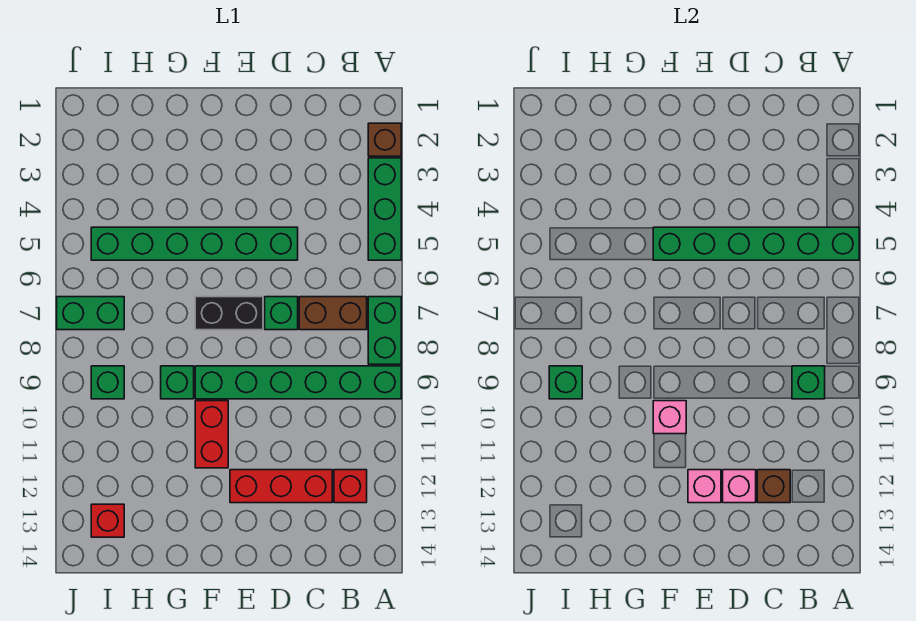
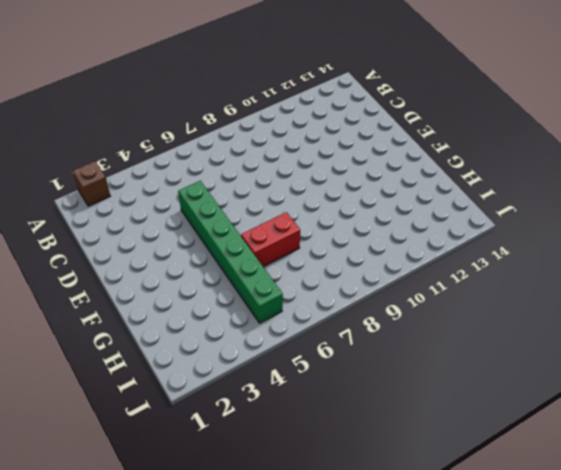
red 1x2 brick [241,212,300,267] -> red 1x2 brick moved to [195,401,228,468]
none -> green 1x3 brick [368,158,401,260]
none -> green 1x2 brick [368,297,401,364]
none -> green 1x6 brick [195,366,401,399]

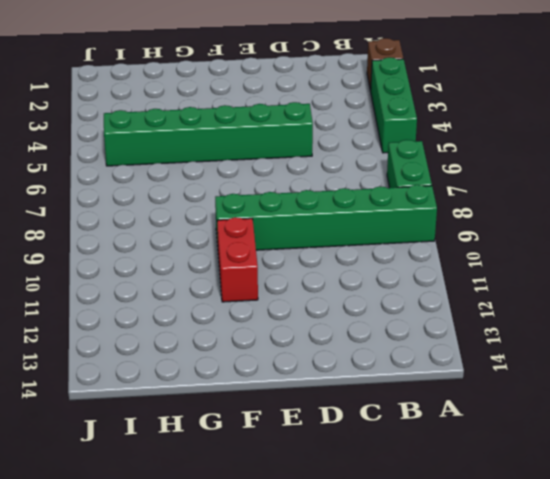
none -> brown 1x2 brick [299,297,367,330]
none -> red 1x1 brick [334,470,367,503]
none -> red 1x3 brick [230,470,332,503]

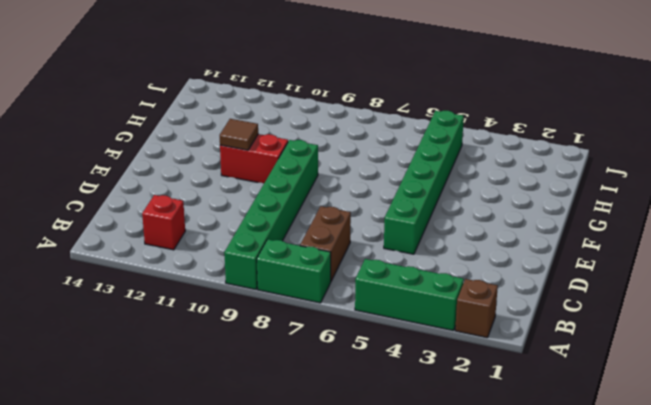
brown 1x1 tile [220,119,258,150] -> none
none -> red 1x3 brick [230,470,332,503]
none -> green 1x1 brick [265,297,298,330]
none -> black 1x2 brick [195,297,263,330]

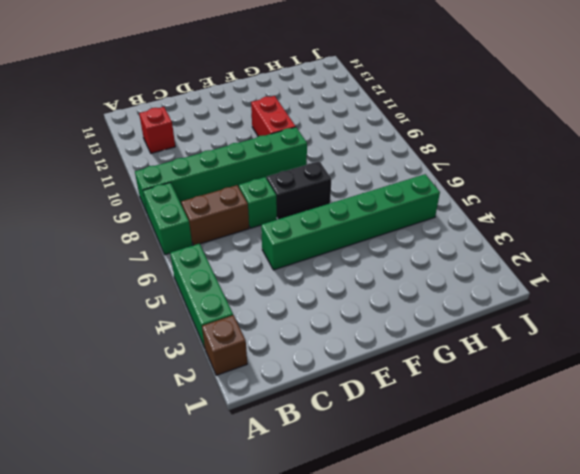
none -> red 1x3 brick [230,470,332,503]
none -> green 1x1 brick [161,366,194,399]
none -> green 1x2 brick [57,297,124,330]

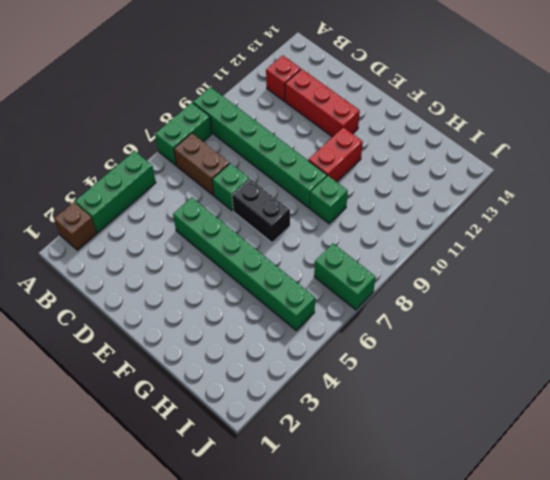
none -> green 1x1 brick [91,366,124,399]
none -> red 1x1 brick [91,504,124,537]
none -> green 1x6 brick [653,227,859,260]

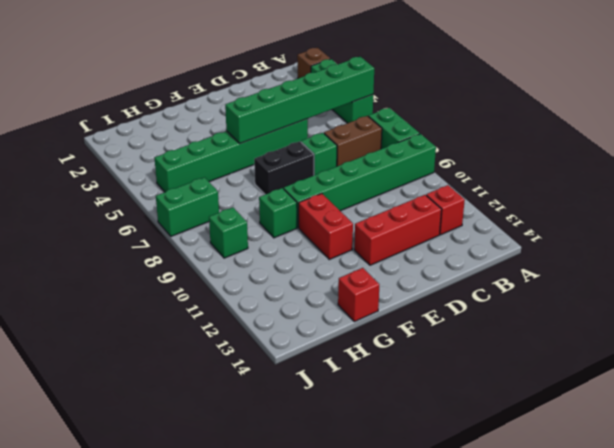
red 1x1 brick [338,268,379,322] -> red 1x1 brick moved to [91,504,124,537]
none -> green 1x1 brick [792,366,825,399]
none -> brown 1x1 brick [757,470,790,503]
none -> pink 1x1 brick [723,470,756,503]

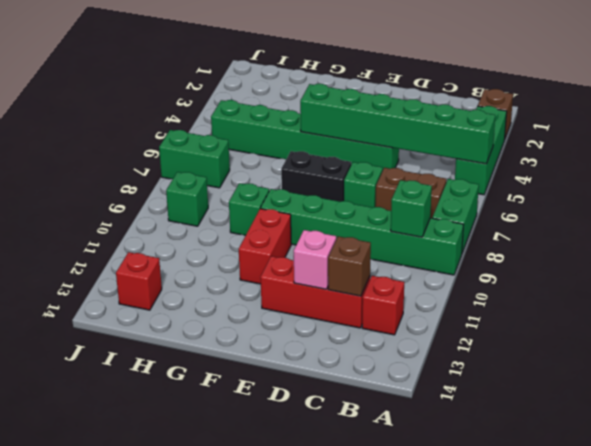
none -> pink 1x1 brick [688,470,721,503]
none -> pink 1x1 brick [653,401,686,434]
none -> green 1x1 brick [549,366,582,399]

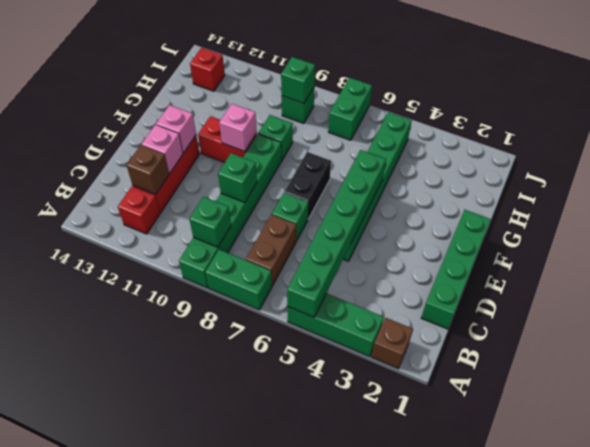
green 1x4 brick [421,210,491,329] -> none
green 1x1 brick [218,153,257,202] -> none

